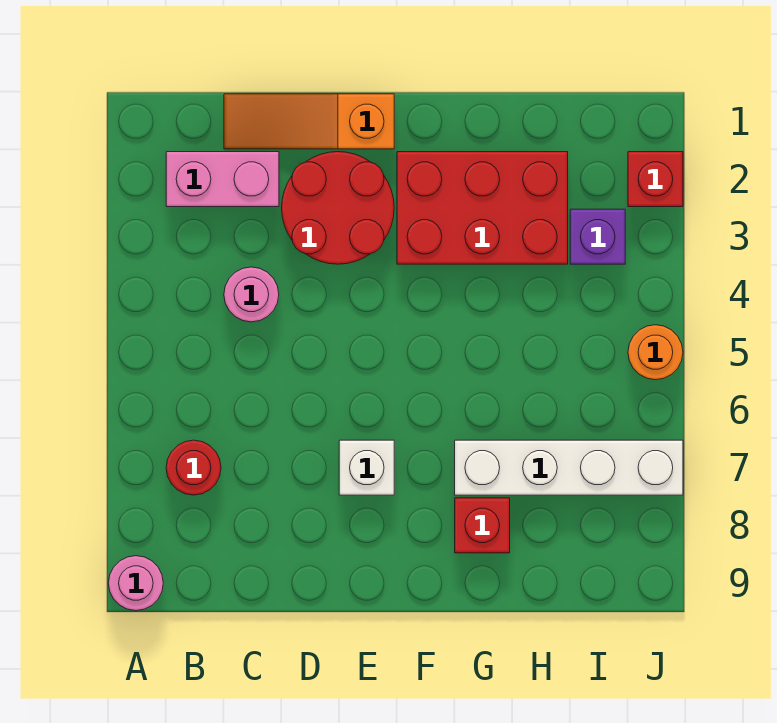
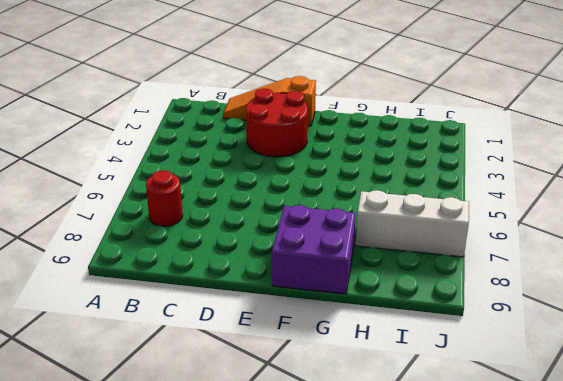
purple 2x2 brick [272,205,356,294] -> red 1x1 brick [455,498,510,553]
white 1x3 brick [356,190,469,257] -> white 1x4 brick [455,440,683,495]
none -> pink 1x1 round brick [108,556,163,611]
none -> pink 1x2 brick [166,152,279,207]
none -> pink 1x1 round brick [224,267,279,322]

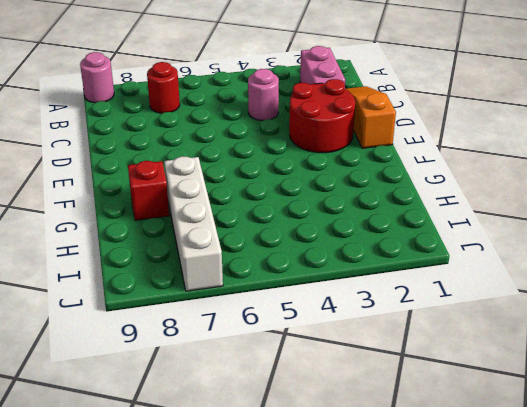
none -> white 1x1 brick [339,440,394,495]
none -> red 2x3 brick [397,152,568,264]
none -> purple 1x1 brick [570,209,625,264]

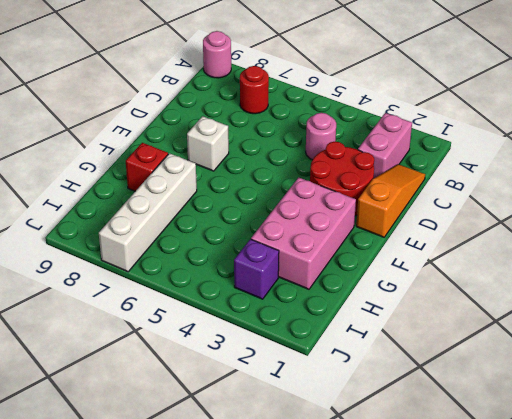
pink 2x3 brick [251,178,356,289] -> red 2x3 brick [397,152,568,264]
none -> red 1x1 brick [628,152,683,207]
none -> orange 1x1 round brick [628,325,683,380]

